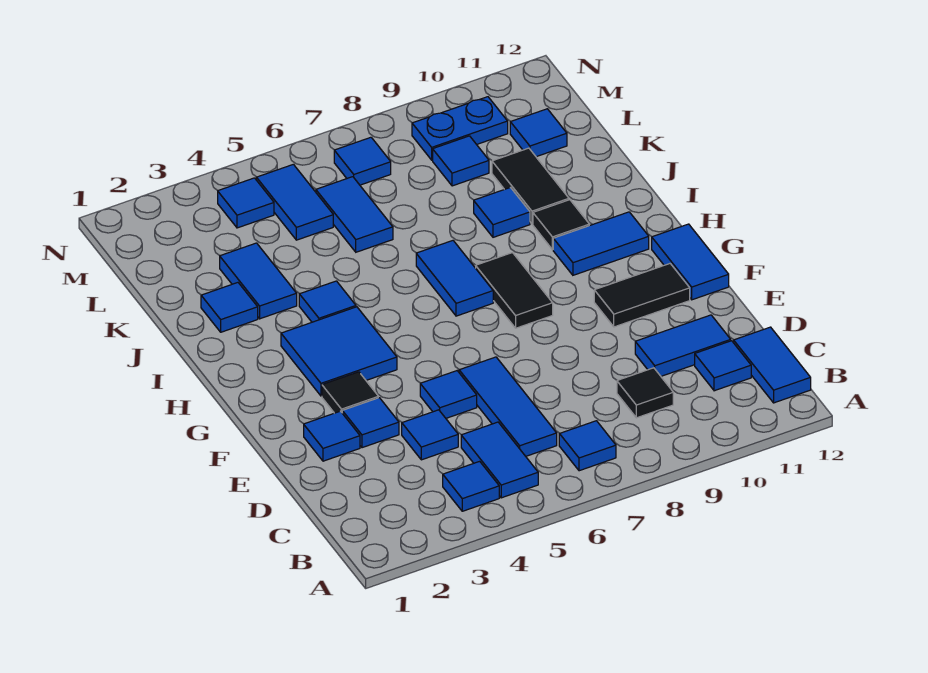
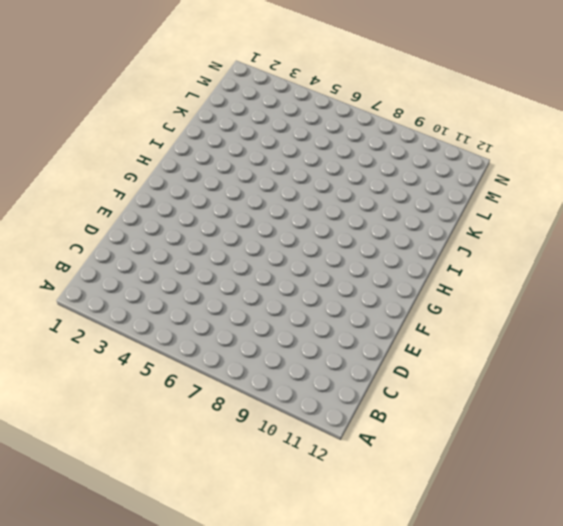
none -> blue 1x1 tile [443,461,499,511]
none -> blue 1x2 tile [461,422,538,498]
none -> blue 1x1 tile [559,421,616,471]
none -> blue 1x2 tile [734,327,811,403]

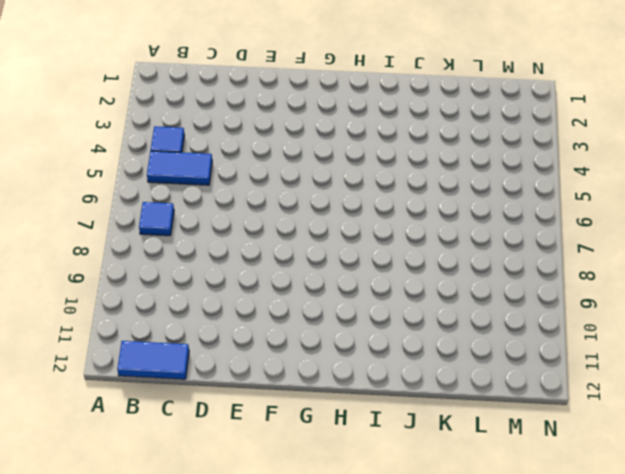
none -> blue 1x3 tile [459,357,557,456]
none -> black 1x1 tile [617,368,673,418]
none -> blue 1x1 tile [695,341,751,391]
none -> blue 1x1 tile [402,410,458,460]

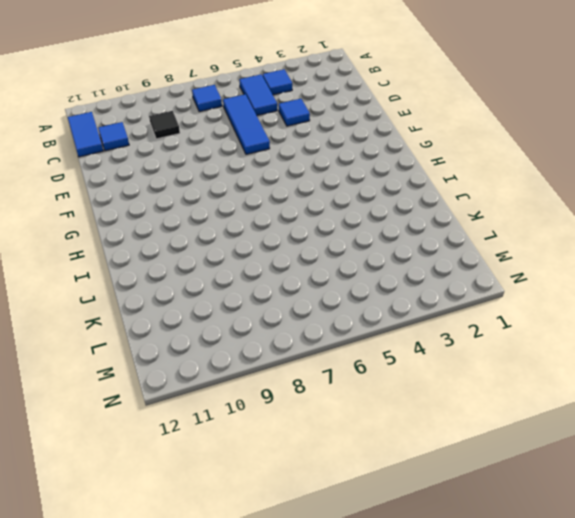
none -> blue 1x2 tile [635,315,731,376]
none -> blue 1x1 tile [304,411,360,461]
none -> blue 1x1 tile [342,398,399,448]
none -> blue 1x1 tile [420,371,477,418]

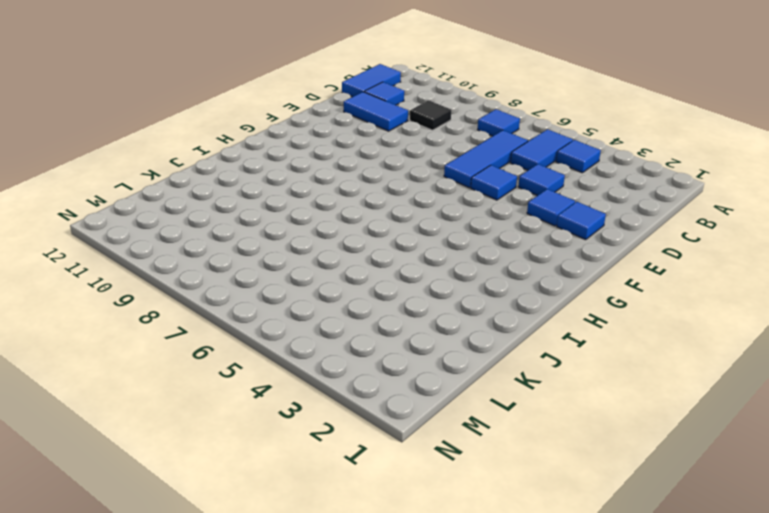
none -> black 1x1 tile [322,372,378,413]
none -> black 1x2 tile [594,264,690,327]
none -> blue 1x2 tile [652,224,729,300]
none -> blue 2x2 tile [281,307,397,396]

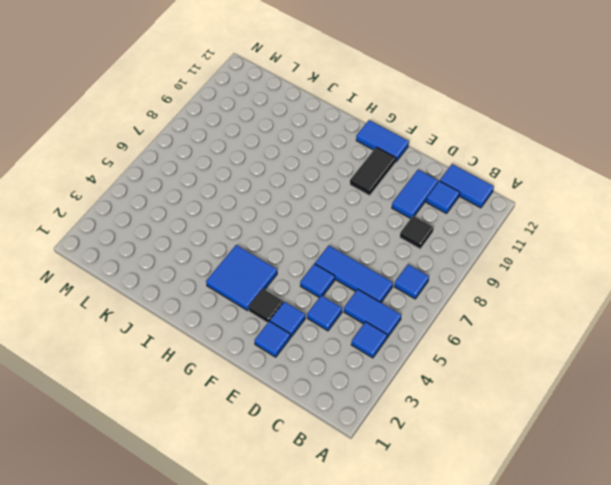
none -> black 1x2 tile [476,253,553,328]
none -> blue 1x2 tile [416,241,493,316]
none -> blue 1x2 tile [553,212,649,275]
none -> blue 1x1 tile [299,281,356,322]

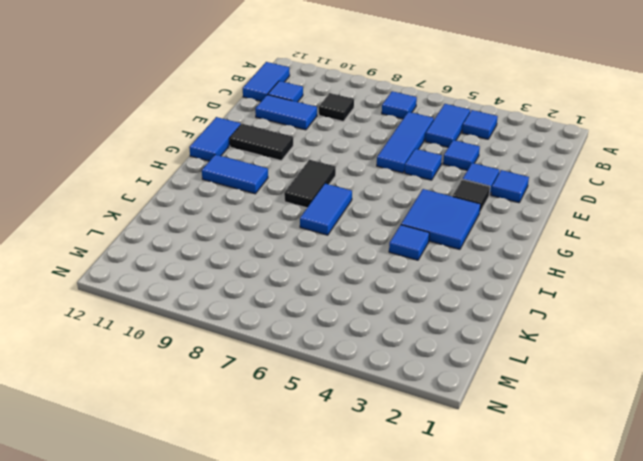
none -> black 1x1 tile [533,200,589,250]
none -> blue 1x1 tile [201,283,258,332]
none -> blue 1x2 tile [220,243,297,319]
none -> blue 1x1 tile [474,188,530,237]

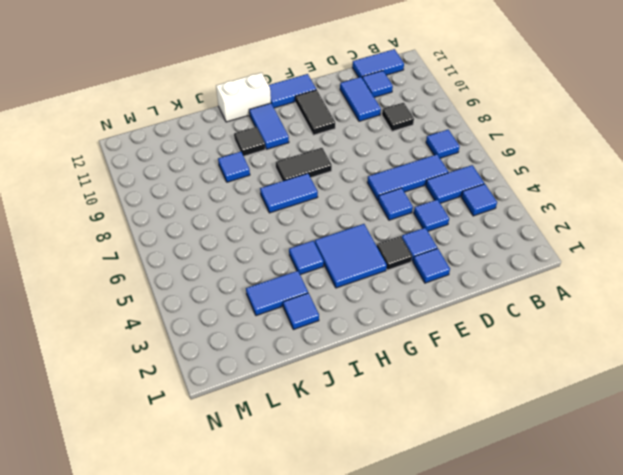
white 1x2 brick [216,73,271,122] -> none
none -> black 1x2 tile [492,148,569,224]
none -> blue 1x2 tile [316,177,393,252]
none -> blue 1x2 tile [256,164,333,240]
none -> blue 1x1 tile [433,136,489,186]

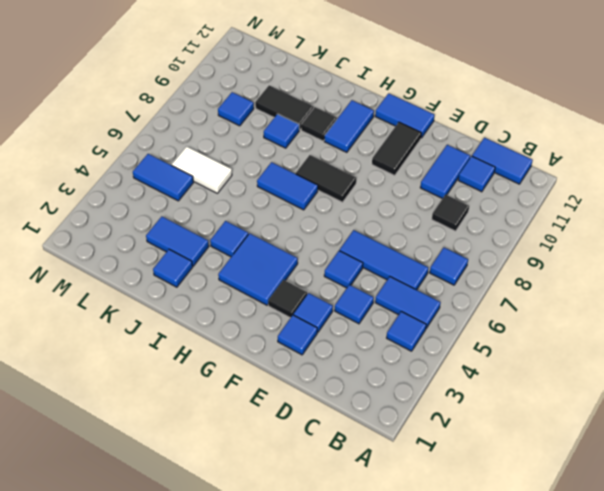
white 1x2 tile [172,146,232,193] -> blue 1x2 tile [316,177,393,252]
none -> blue 1x1 tile [510,109,567,157]
none -> blue 1x1 tile [218,178,274,228]
none -> blue 1x1 tile [334,137,391,185]
none -> blue 1x2 plate [412,97,508,160]

